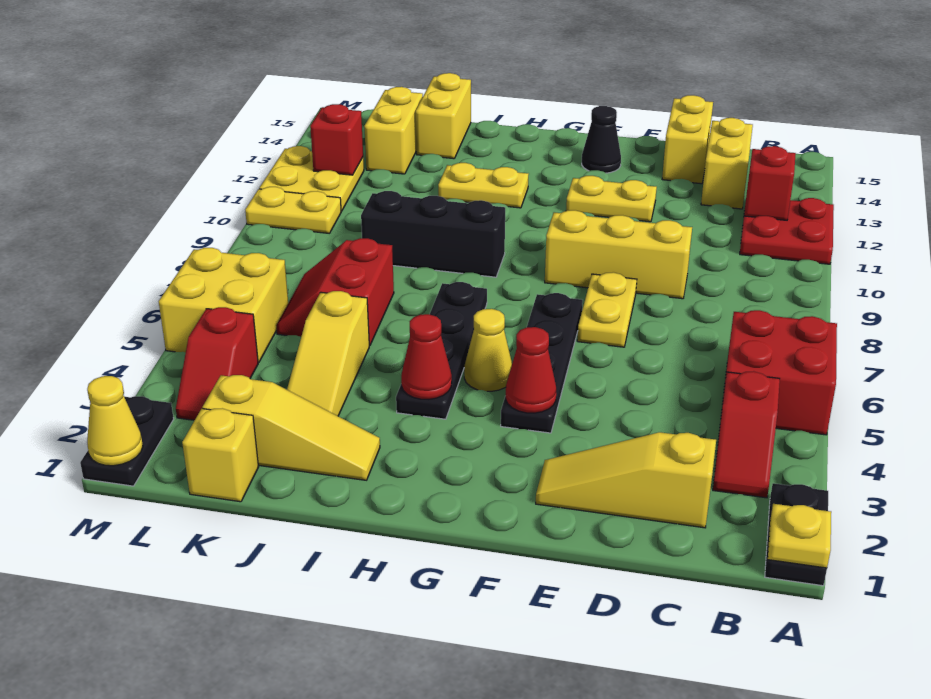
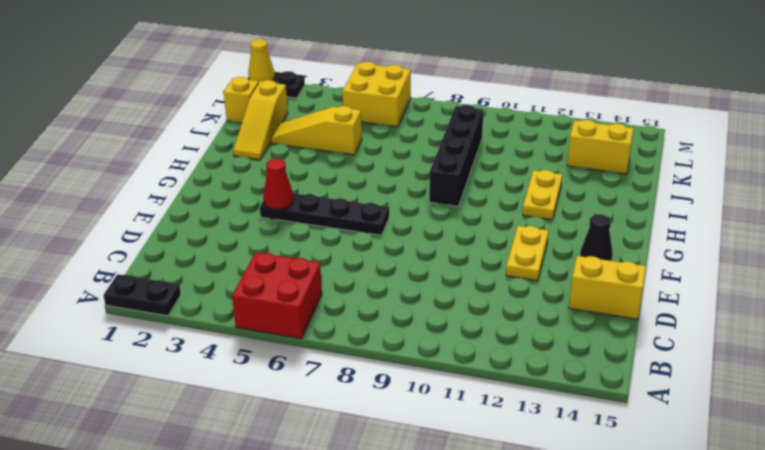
black 1x4 brick [429,105,483,206] -> black 1x3 brick [361,191,505,277]
none -> red 2x2 plate [740,198,834,264]
none -> red 1x2 slope [713,371,780,498]
none -> yellow 1x3 slope [536,432,716,528]
none -> yellow 1x2 brick [701,118,753,209]

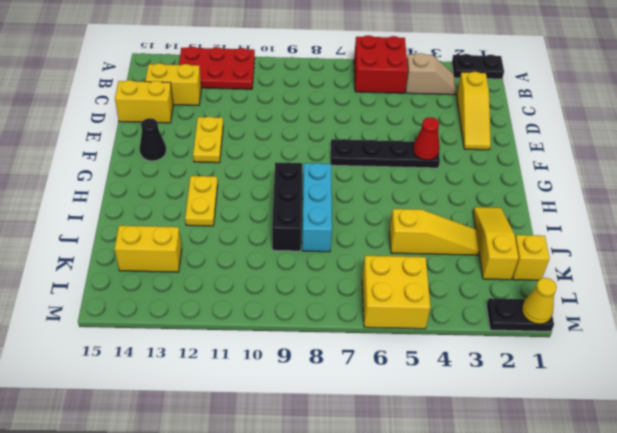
red 2x3 plate [179,47,255,89] -> red 2x2 plate [740,198,834,264]
tan 1x2 slope [405,53,456,95] -> red 1x2 slope [713,371,780,498]
cyan 1x3 brick [302,163,332,252] -> none
none -> yellow 1x3 brick [545,210,692,299]
none -> yellow 1x2 plate [577,272,637,347]
none -> yellow 1x1 cone [464,309,512,391]
none -> black 1x4 plate [396,282,487,419]

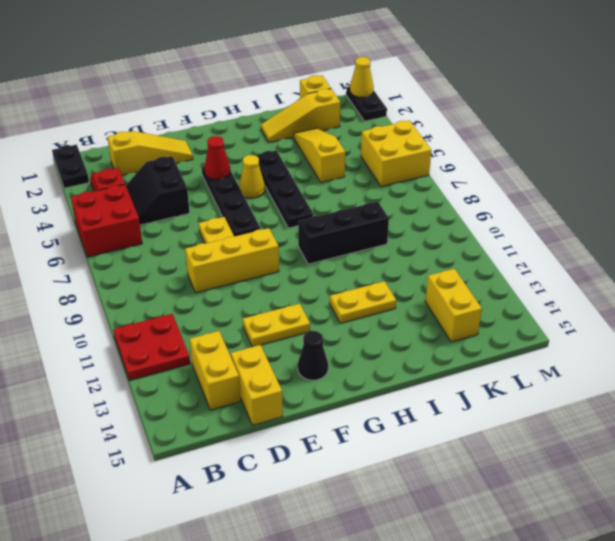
black 2x2 slope [126,156,190,225] -> none
none -> red 2x2 slope [276,238,394,346]
none -> yellow 1x2 brick [416,73,471,159]
none -> red 1x2 slope [176,307,258,420]
none -> yellow 1x2 plate [245,187,341,234]

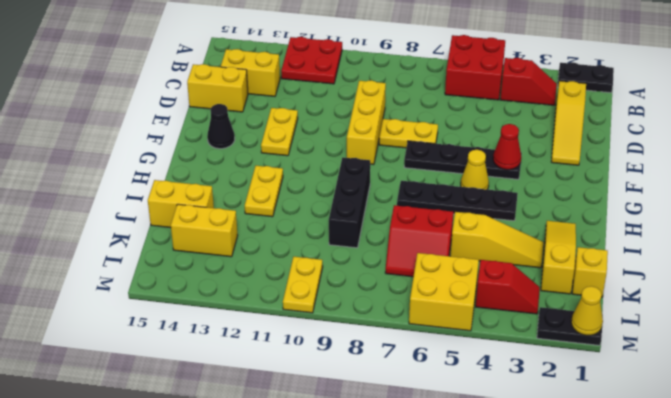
none -> yellow 2x2 plate [259,146,364,211]
none -> yellow 1x1 plate [768,504,831,568]
none -> red 1x1 brick [744,146,796,220]
none -> red 1x1 cone [401,314,452,399]

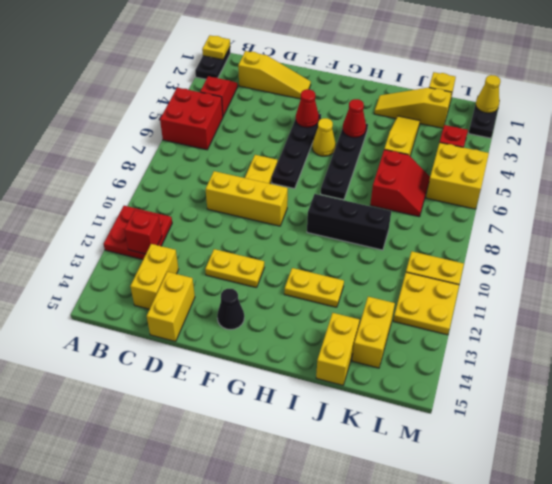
none -> red 1x1 brick [310,104,363,175]

